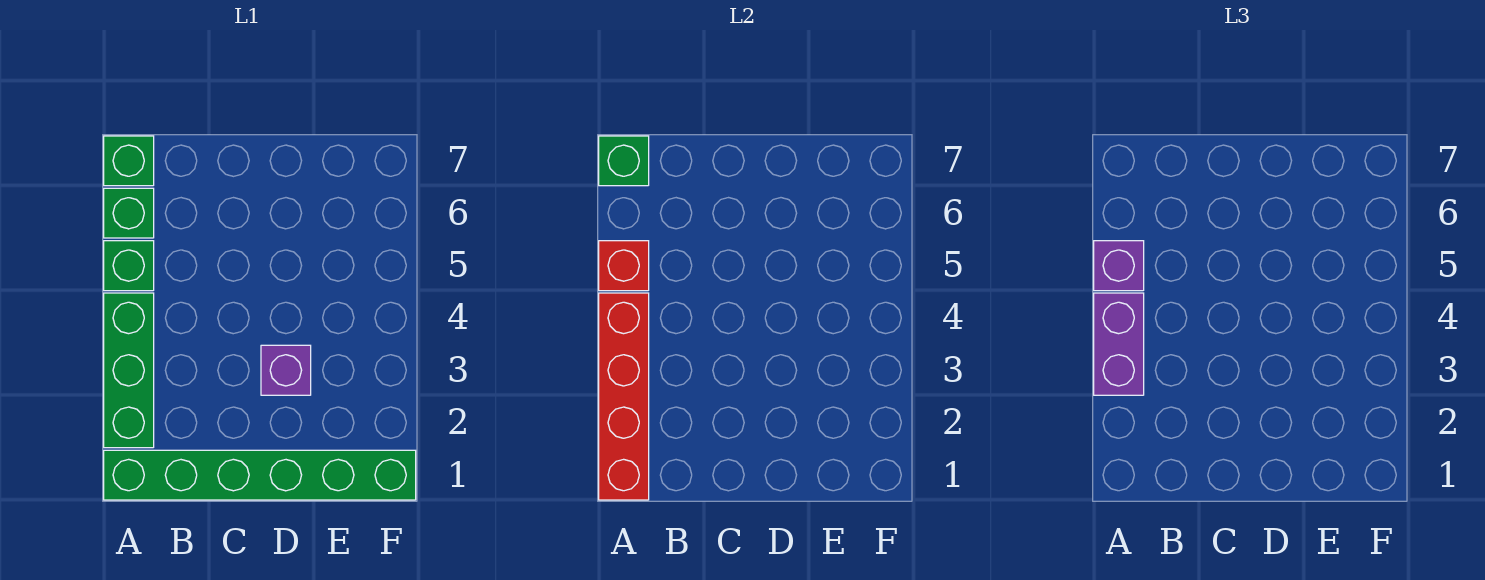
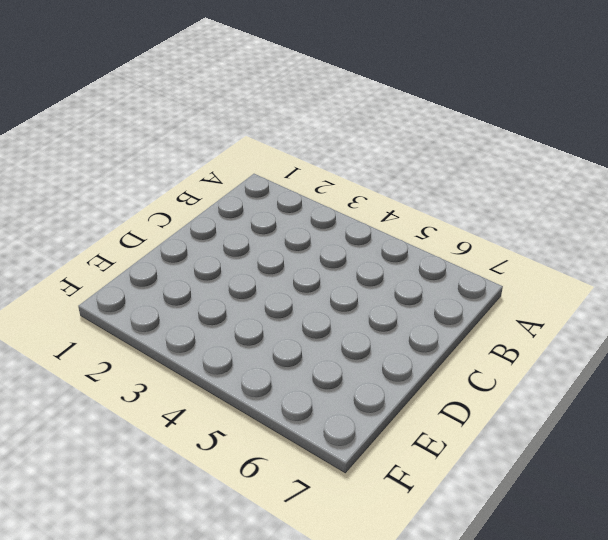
none -> green 1x6 brick [104,450,416,500]
none -> green 1x3 brick [104,293,154,448]

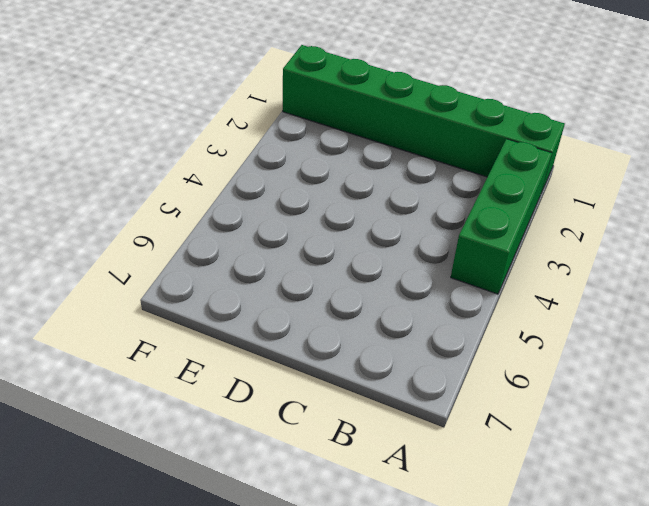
none -> green 1x1 brick [104,241,154,291]
none -> green 1x1 brick [104,188,154,238]

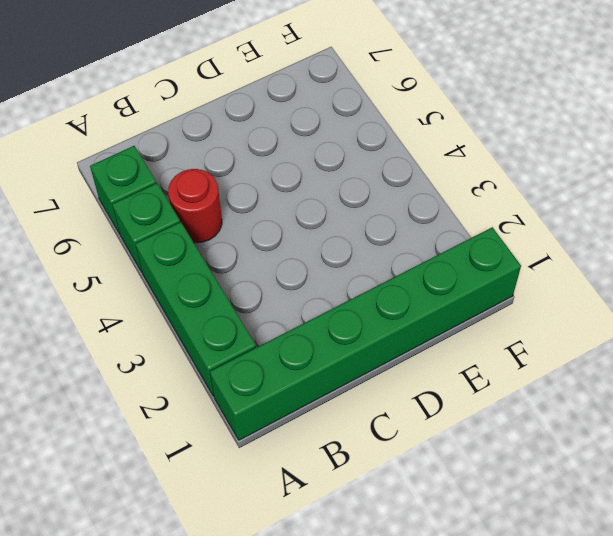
red 1x1 round brick [168,169,222,243] -> none
none -> green 1x1 brick [104,136,154,186]
none -> purple 1x1 brick [261,345,311,395]

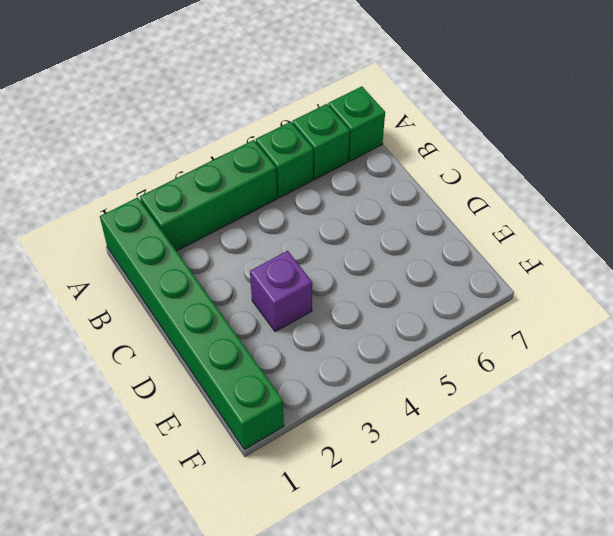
none -> red 1x4 brick [599,293,649,500]
none -> red 1x1 brick [599,241,649,291]

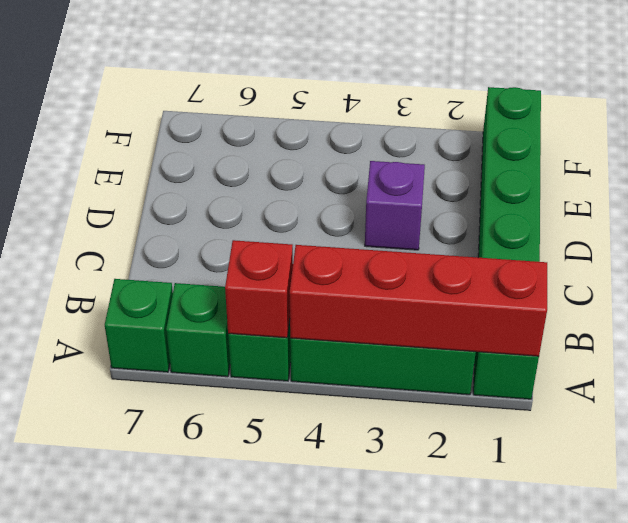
none -> green 1x1 brick [599,136,649,186]
none -> purple 1x2 brick [1094,293,1144,395]

